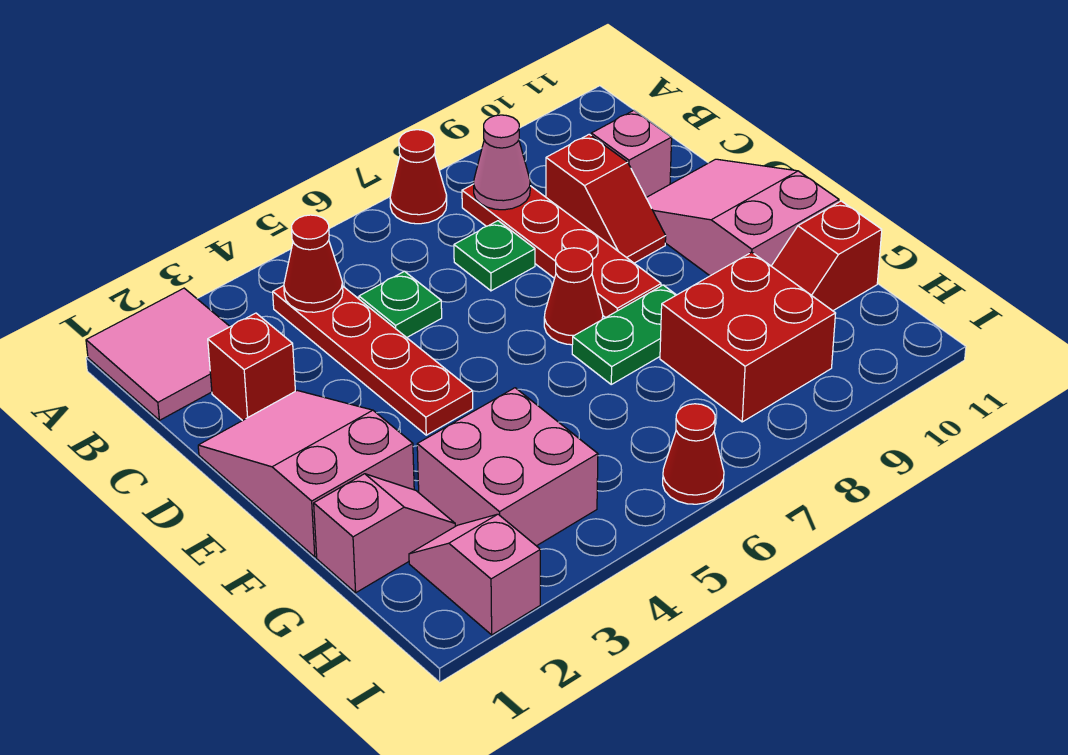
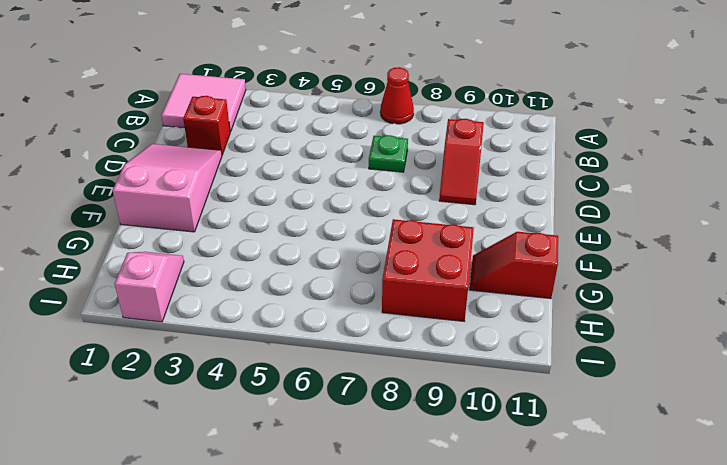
none -> red 1x4 plate [273,286,473,435]
none -> red 1x4 plate [462,184,661,318]
none -> green 1x1 plate [359,271,442,338]

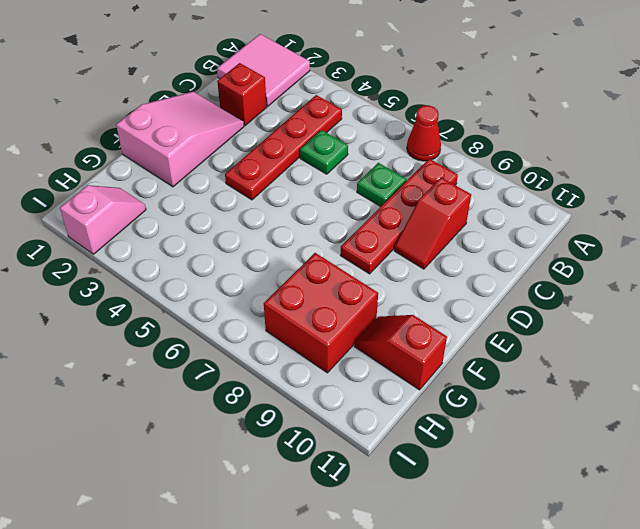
none -> pink 1x1 brick [591,110,672,197]
none -> pink 2x3 slope [646,159,839,276]
none -> red 1x1 cone [544,248,603,345]

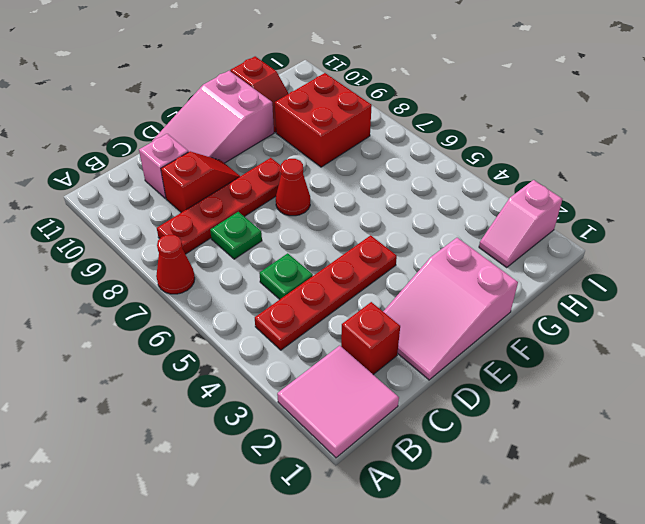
none -> green 1x2 plate [572,285,676,384]
none -> pink 1x2 slope [314,474,455,593]
none -> pink 2x2 brick [417,388,598,546]

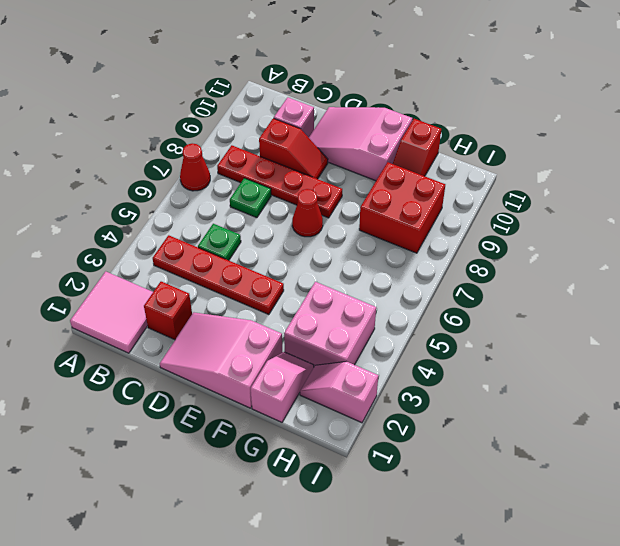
none -> green 1x2 plate [572,285,676,384]
none -> red 1x1 cone [663,404,724,504]
none -> red 1x1 cone [284,215,343,312]

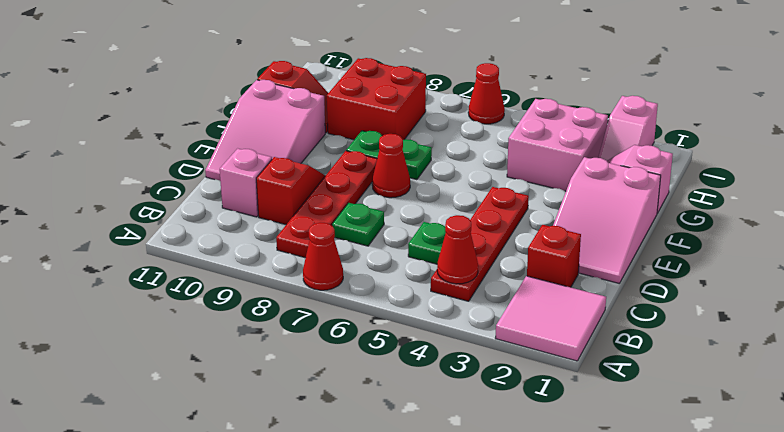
none -> pink 1x1 cone [474,115,530,210]

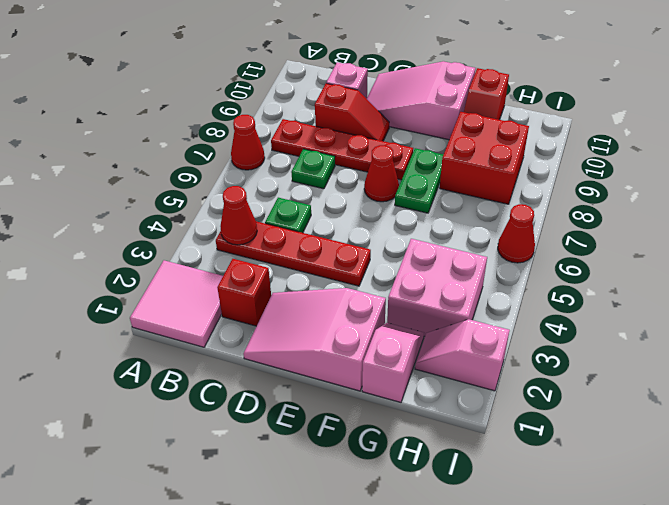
none -> pink 1x1 cone [474,115,530,210]

